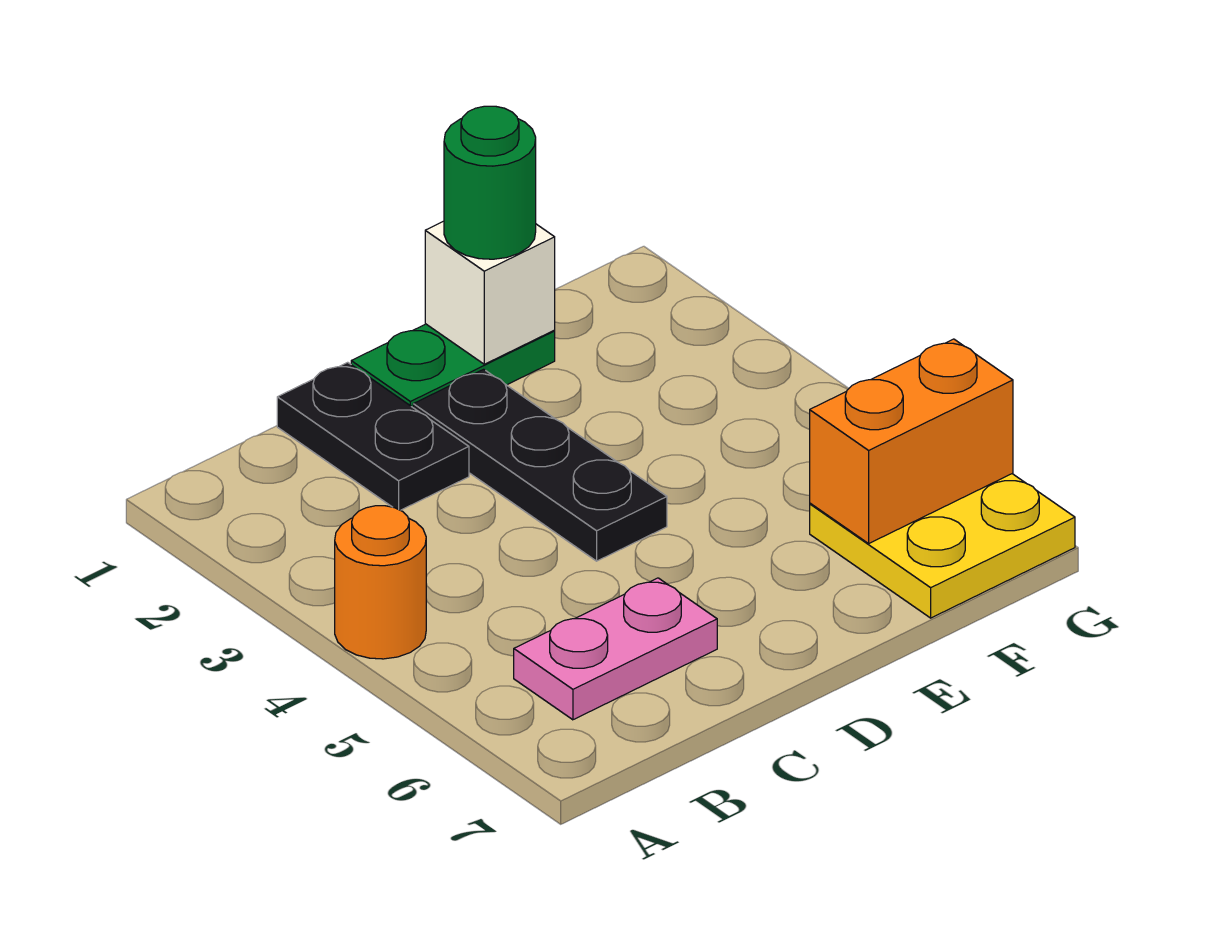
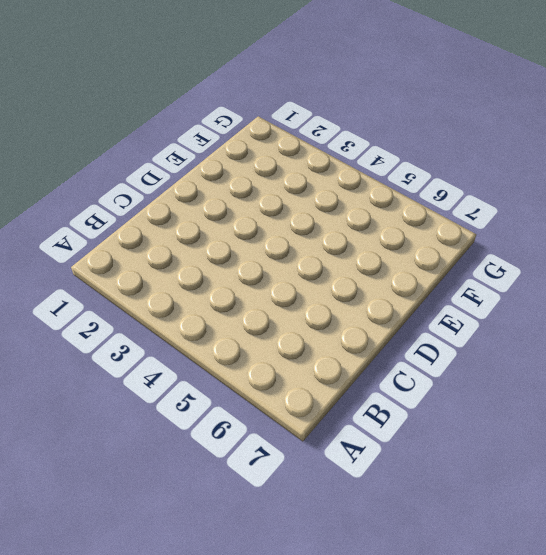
none -> orange 1x1 round brick [335,506,426,659]
none -> pink 1x2 plate [514,578,717,720]

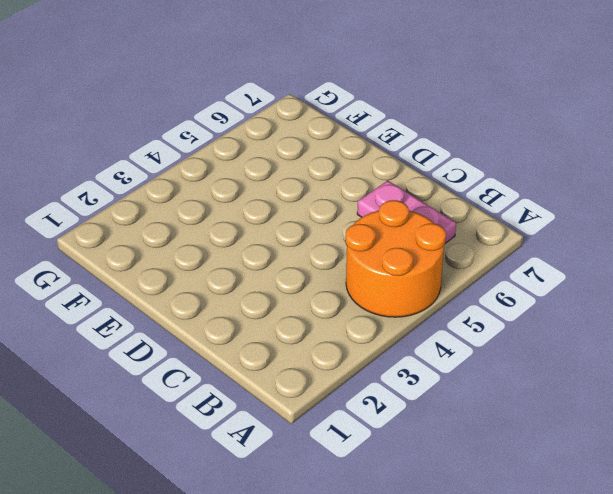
orange 2x2 round brick [345,200,446,317] -> orange 1x1 round brick [335,506,426,659]
none -> black 1x2 plate [277,362,469,510]
none -> green 1x2 plate [351,324,555,407]

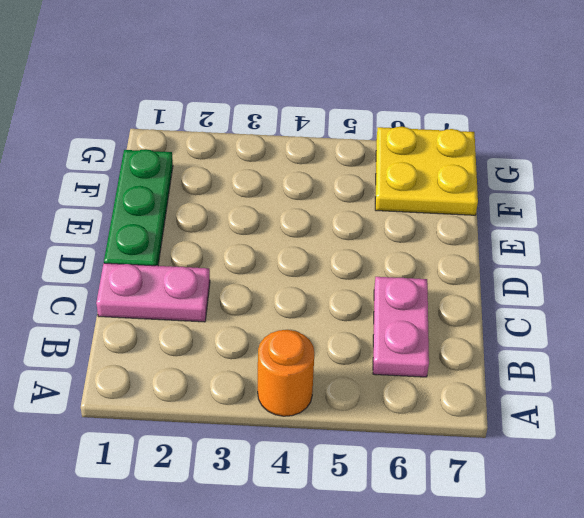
pink 1x2 plate [96,263,210,322] -> black 1x2 plate [277,362,469,510]
green 1x3 plate [104,149,173,266] -> green 1x2 plate [351,324,555,407]
none -> black 1x3 plate [413,369,667,561]
none -> white 1x1 brick [425,221,555,364]

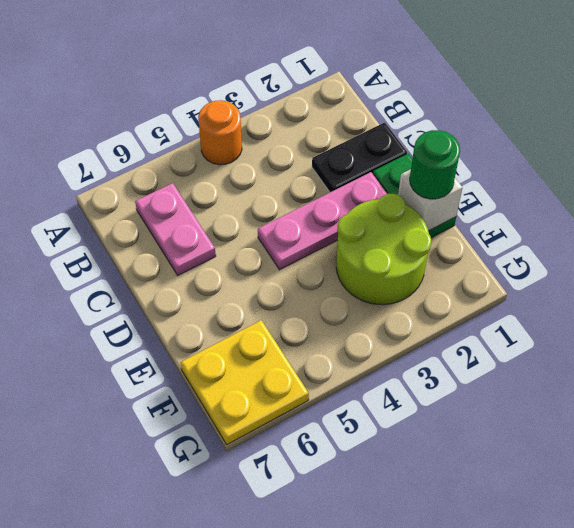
pink 1x3 plate [258,172,387,270] -> black 1x3 plate [413,369,667,561]
lime 2x2 round brick [336,194,431,305] -> none
none -> orange 1x2 brick [810,339,1013,543]

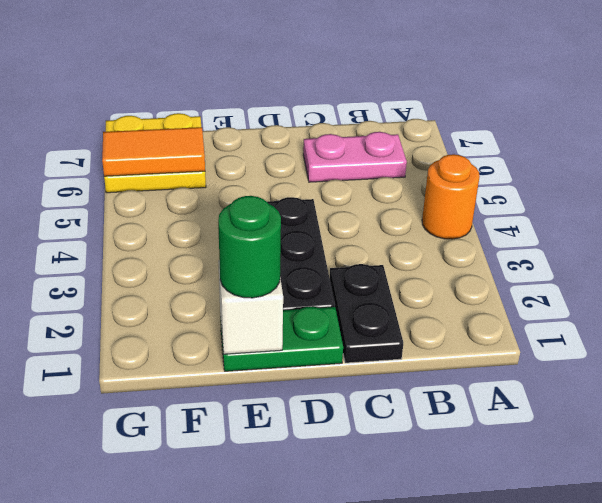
orange 1x2 tile [102,127,205,176] -> orange 1x2 brick [810,339,1013,543]

